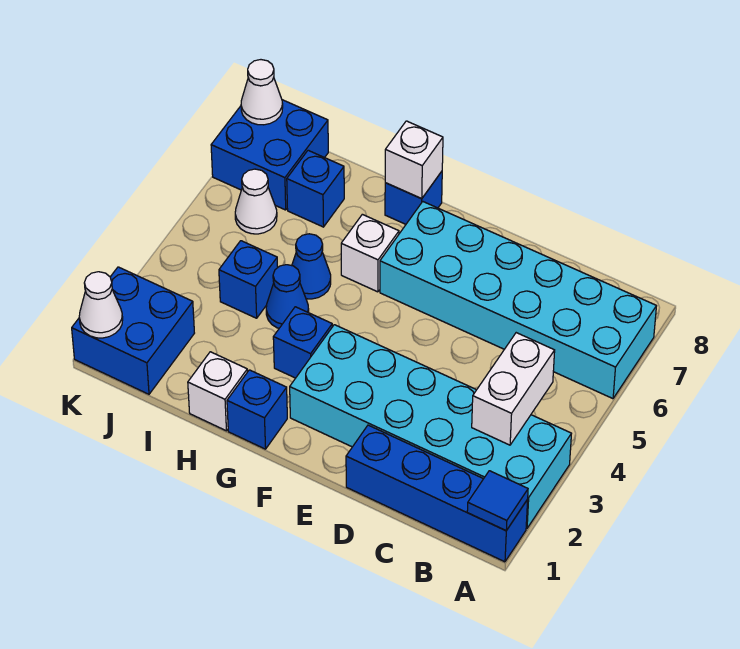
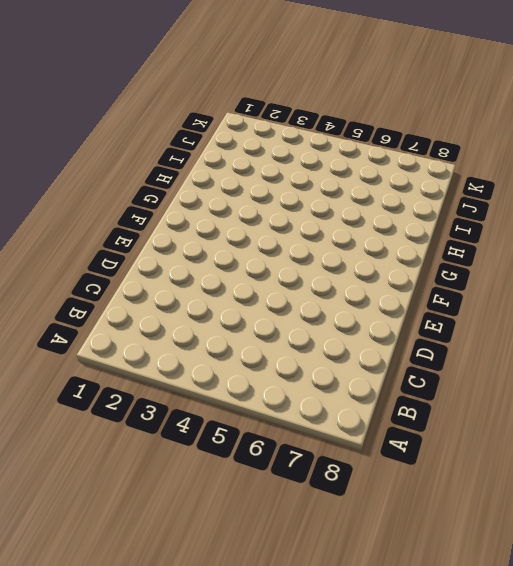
none -> blue 1x4 brick [346,425,528,562]
none -> cyan 2x6 brick [290,325,571,528]
none -> cyan 2x6 brick [380,202,656,399]

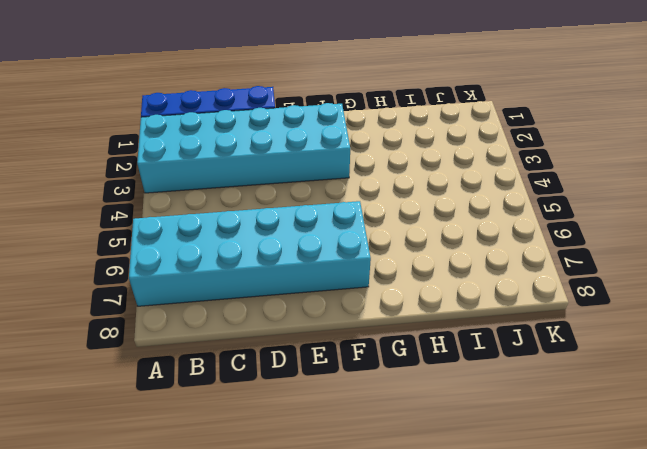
none -> blue 1x1 brick [227,370,287,449]
none -> blue 1x1 brick [273,307,332,378]
none -> white 1x1 brick [341,214,399,292]

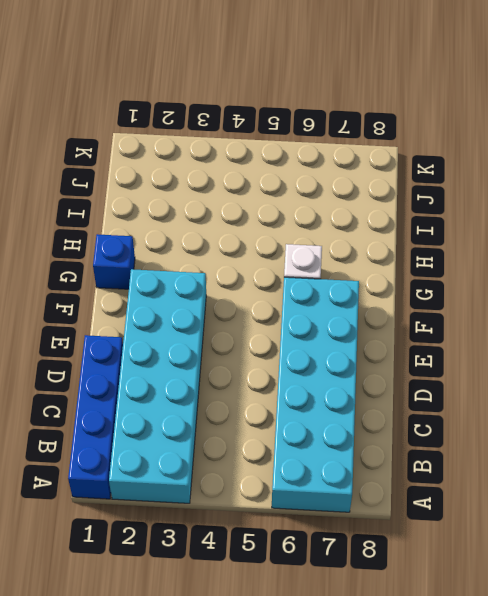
none -> blue 1x1 brick [273,307,332,378]
none -> blue 1x1 brick [385,172,442,224]
none -> white 1x1 brick [188,352,247,431]

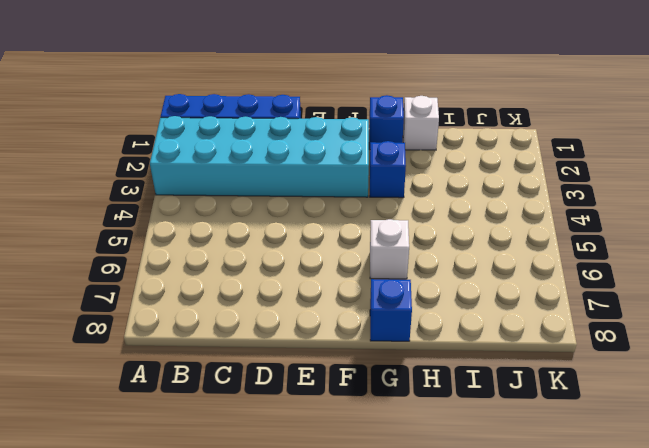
none -> cyan 2x6 brick [380,202,656,399]
none -> blue 1x1 cone [266,265,309,328]
none -> blue 1x1 cone [292,234,331,299]

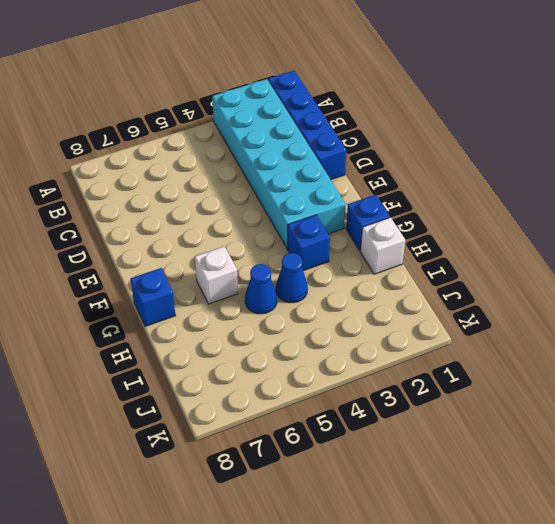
none -> cyan 2x6 brick [380,202,656,399]
none -> blue 1x1 brick [219,241,278,318]
none -> blue 1x1 brick [287,150,344,227]

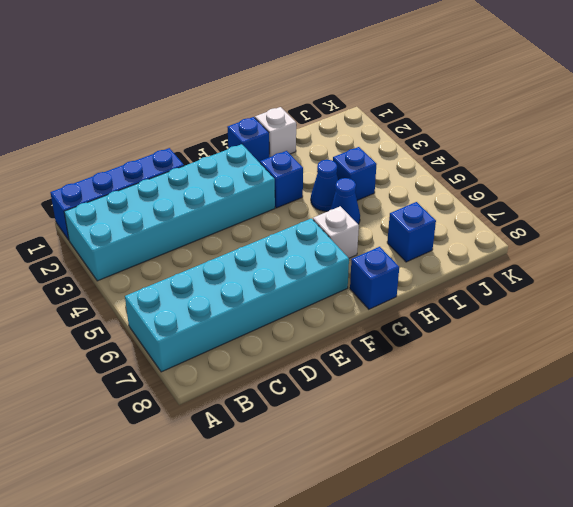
none -> blue 2x2 brick [72,267,194,394]
none -> white 1x1 cone [235,169,277,234]
none -> blue 2x2 brick [211,100,328,210]

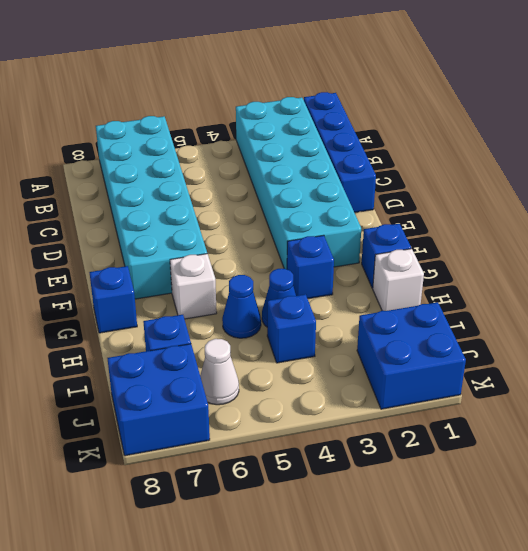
none -> blue 1x1 tile [467,471,528,531]
none -> white 1x2 brick [472,333,555,445]
none -> white 1x1 brick [385,121,443,199]

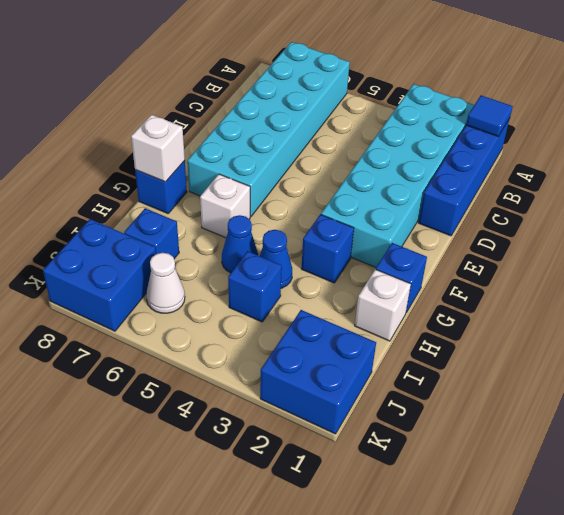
none -> white 1x2 brick [472,333,555,445]
none -> white 1x1 cone [79,272,123,338]
none -> white 1x1 cone [241,60,283,125]

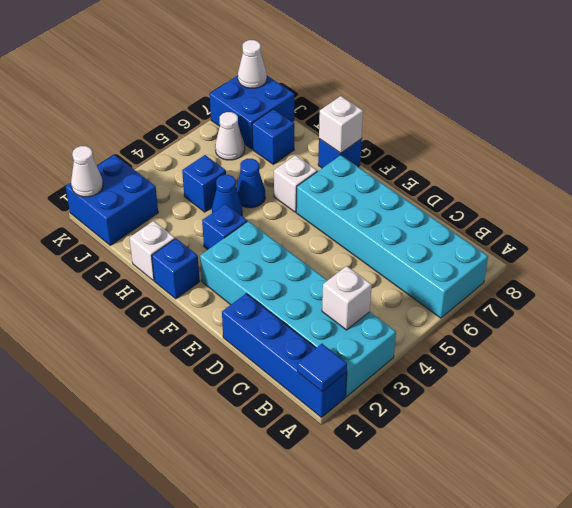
white 1x1 brick [322,266,372,330] -> white 1x2 brick [472,333,555,445]

